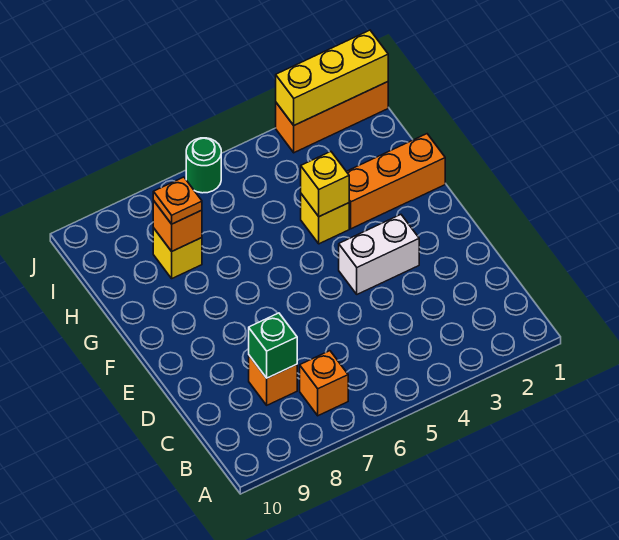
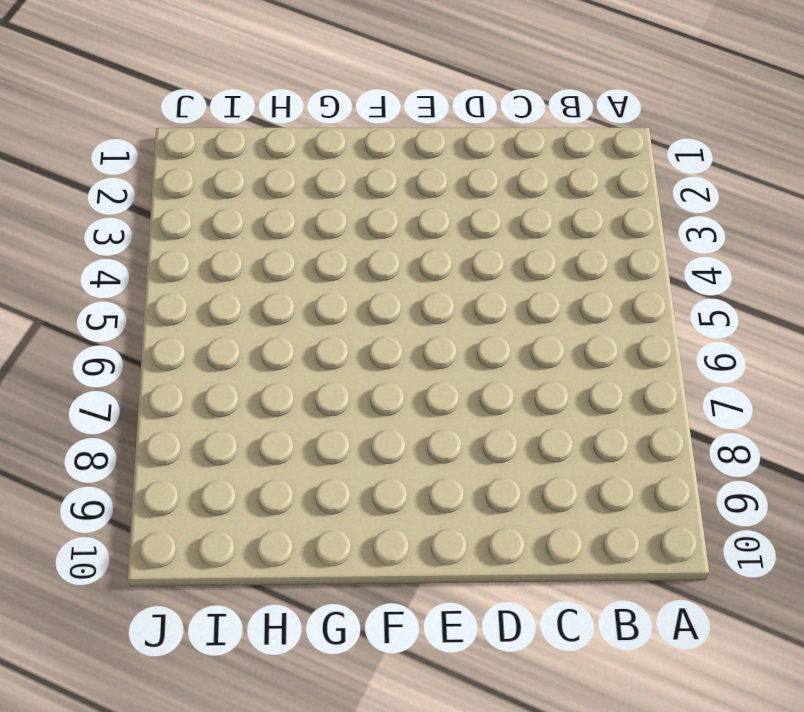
none -> orange 1x1 brick [300,351,348,416]
none -> orange 1x1 brick [249,356,297,405]
none -> white 1x2 brick [339,215,419,294]

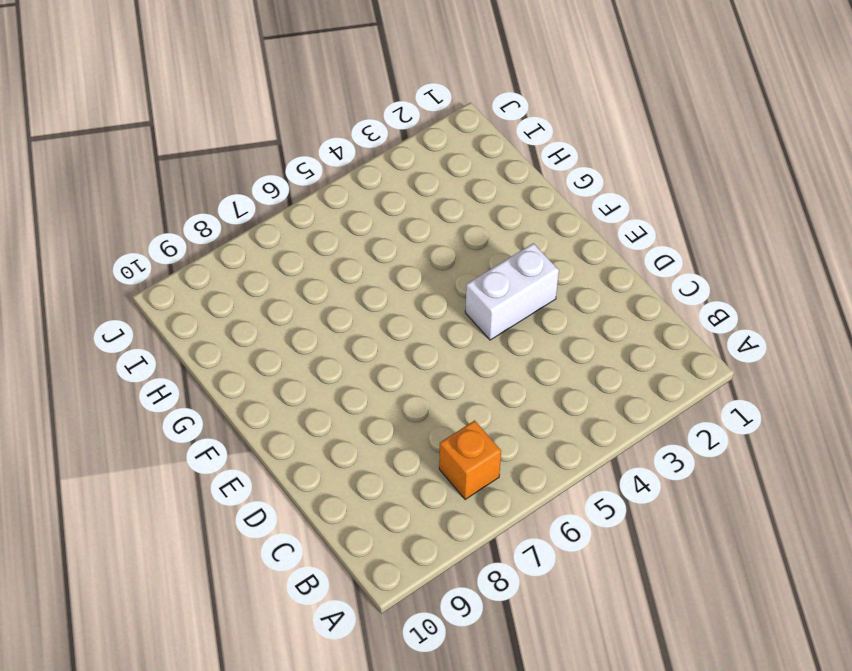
none -> orange 1x1 brick [249,356,297,405]
none -> orange 1x3 brick [346,134,445,229]
none -> yellow 1x1 brick [301,194,349,244]

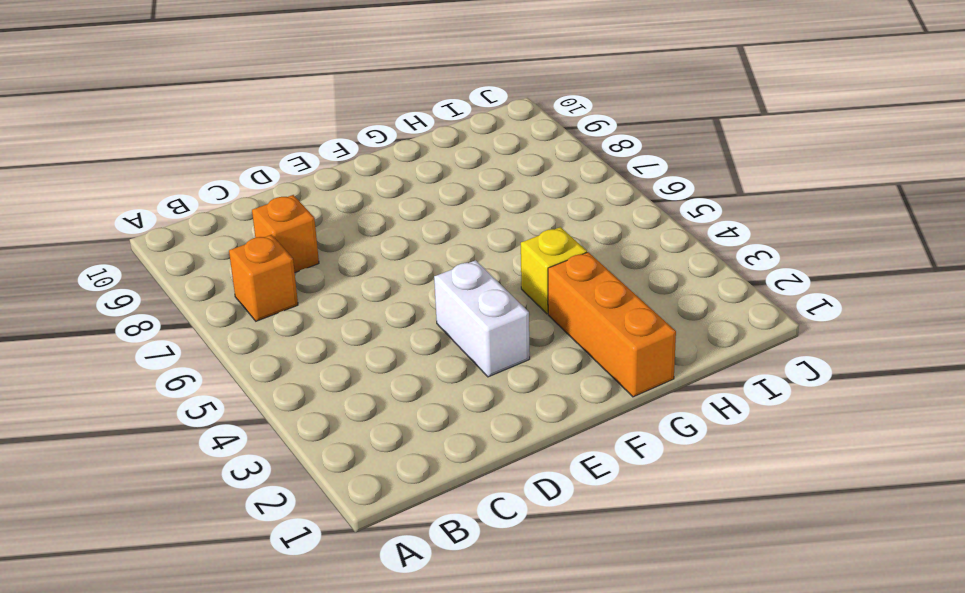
none -> yellow 1x1 brick [153,228,202,278]
none -> orange 1x3 brick [276,82,388,153]
none -> green 1x1 round brick [186,138,221,193]

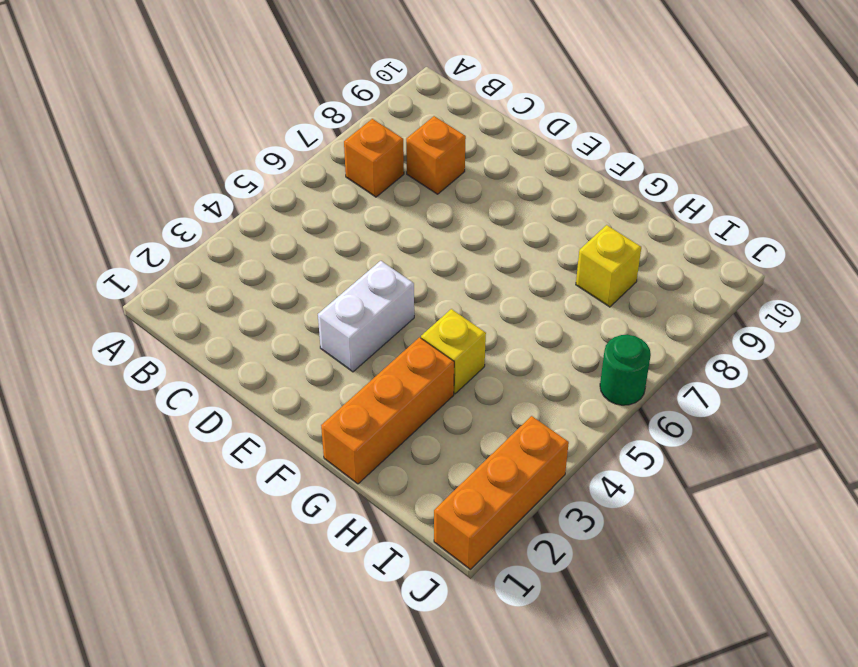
none -> green 1x1 brick [249,313,297,378]
none -> yellow 1x1 brick [301,152,349,217]
none -> orange 1x1 brick [153,201,202,251]

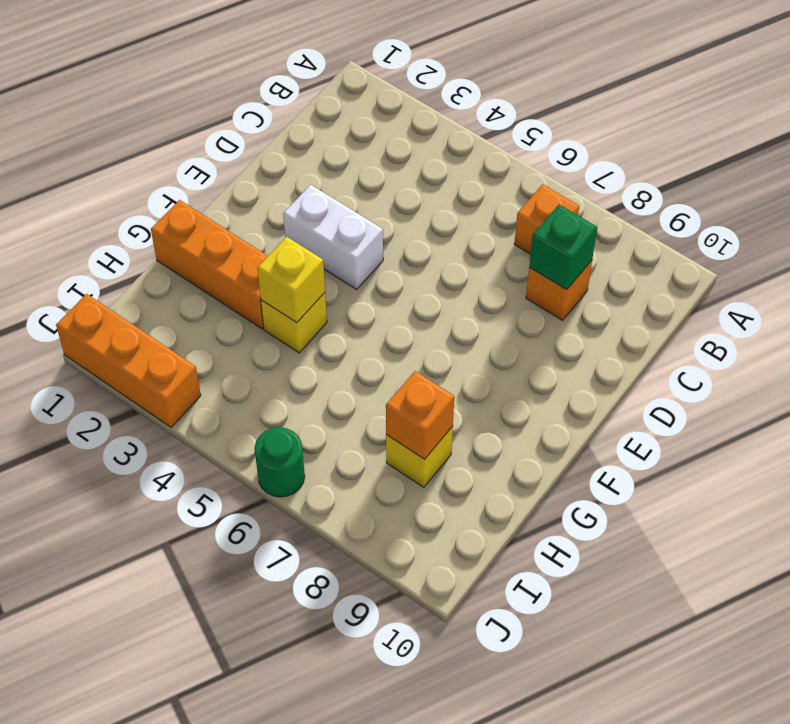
none -> yellow 1x3 brick [276,30,388,125]
none -> orange 1x1 plate [153,177,202,224]

